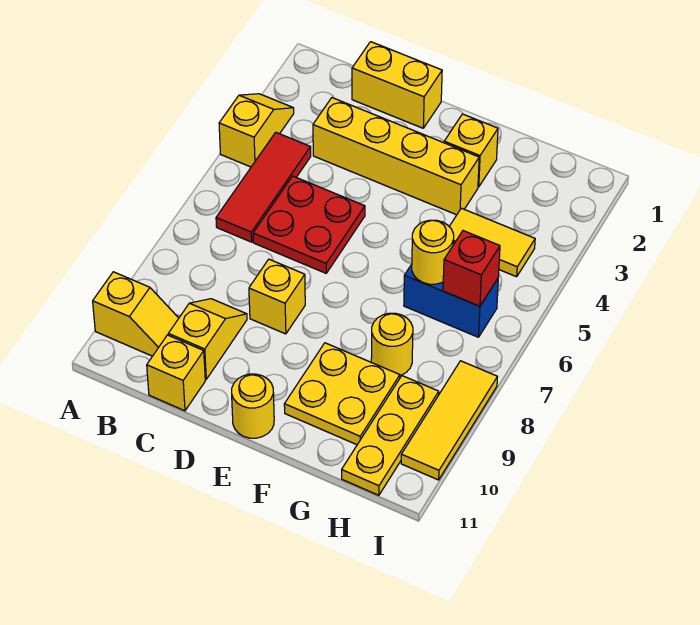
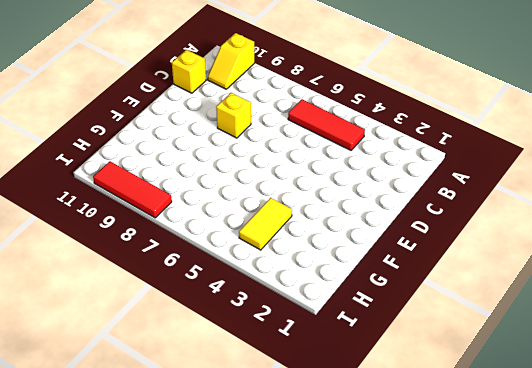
red 1x3 tile [93,161,172,218] -> yellow 1x3 tile [401,361,497,480]
none -> yellow 1x2 slope [219,94,294,167]
none -> yellow 1x2 brick [352,42,442,128]
none -> yellow 1x4 brick [313,98,479,215]

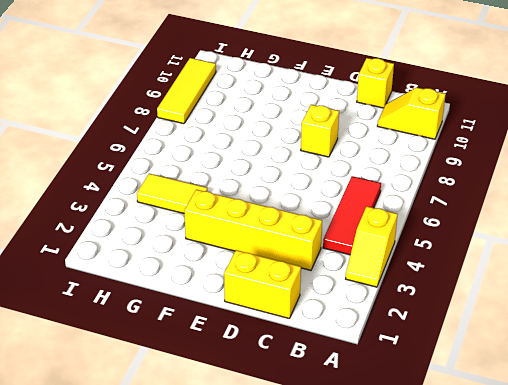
none -> red 2x2 plate [253,176,365,273]
none -> yellow 1x2 slope [168,299,247,379]
none -> yellow 1x1 round brick [232,374,274,438]

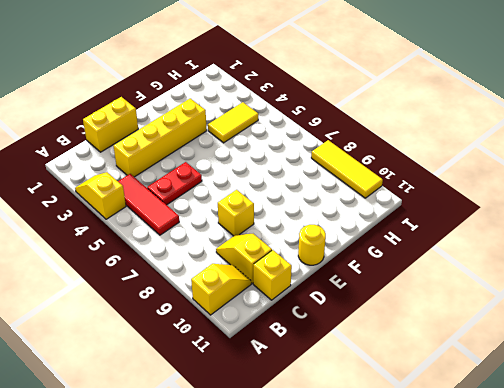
red 1x2 plate [147,162,202,205] -> red 2x2 plate [253,176,365,273]
none -> yellow 1x1 brick [444,114,498,187]
none -> yellow 2x2 plate [284,343,400,445]
none -> blue 1x2 brick [404,264,498,337]

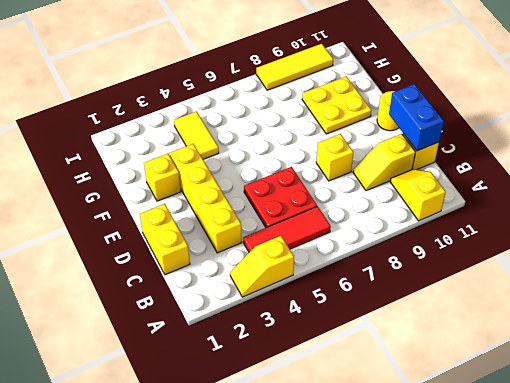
blue 1x2 brick [389,84,444,151] -> blue 1x2 brick moved to [404,264,498,337]
none -> yellow 1x1 round brick [371,313,413,376]
none -> yellow 1x3 plate [342,376,439,495]
none -> yellow 1x1 round brick [412,220,454,284]

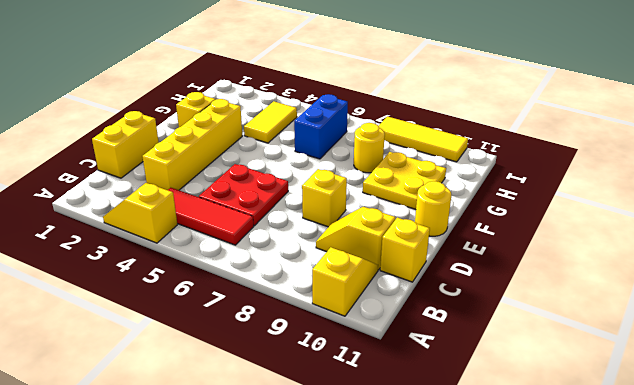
none -> yellow 1x3 plate [342,376,439,495]
none -> yellow 1x1 round brick [412,220,454,284]
none -> red 1x1 brick [443,231,500,306]

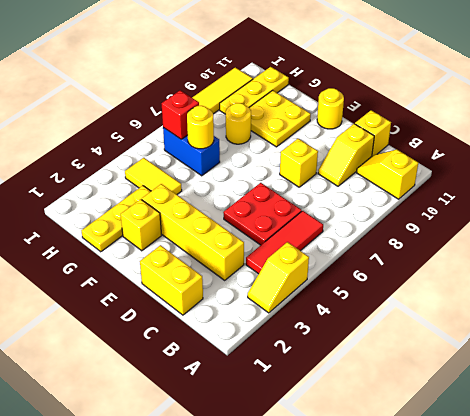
yellow 1x3 plate [82,186,151,252] -> none

